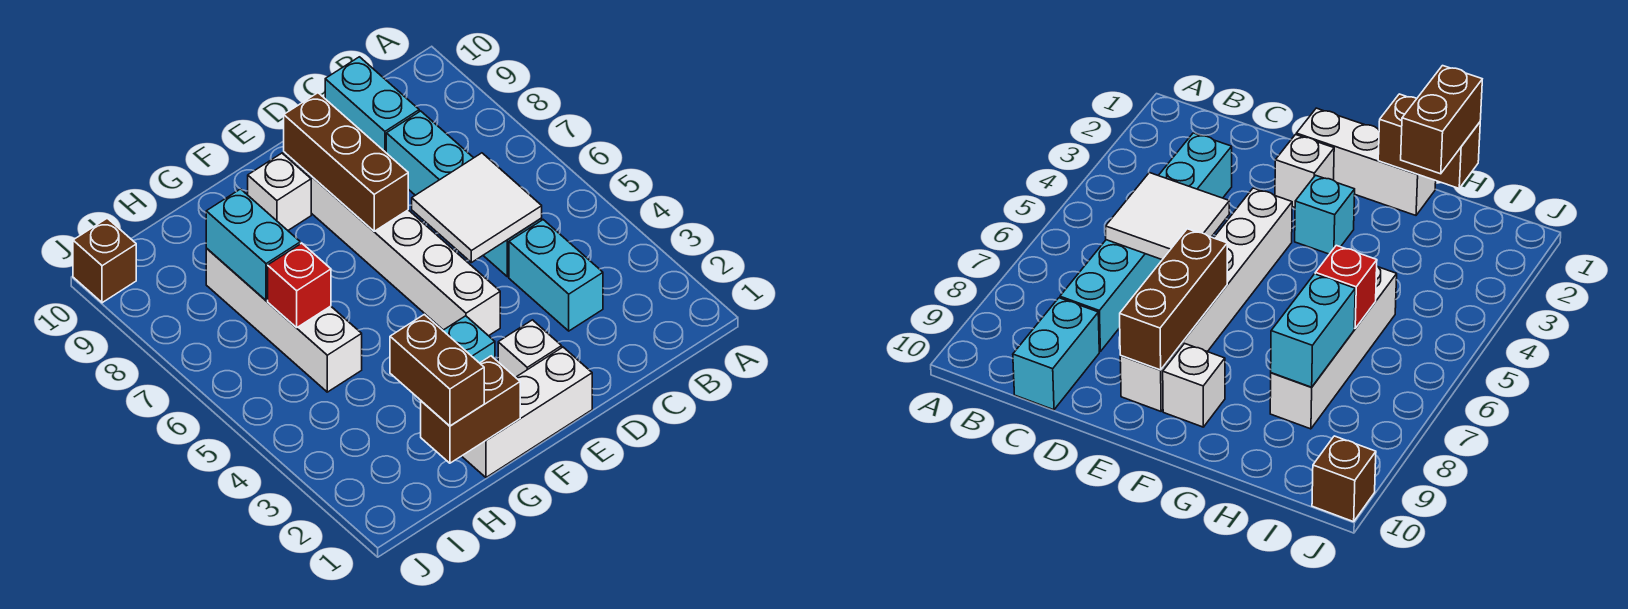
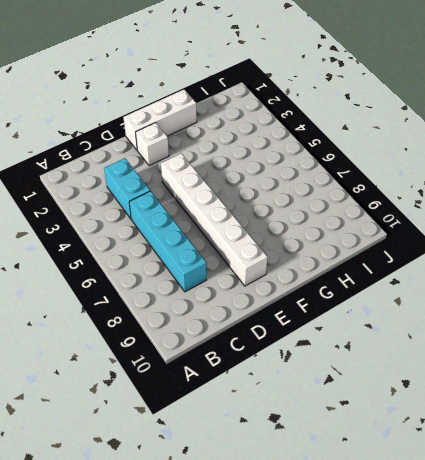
none -> cyan 1x2 brick [325,57,419,152]
none -> cyan 1x1 brick [443,316,495,363]
none -> white 1x1 brick [248,153,311,230]

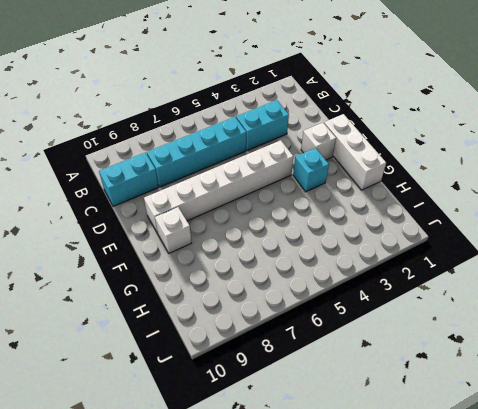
none -> white 1x4 brick [206,248,362,392]
none -> brown 1x1 brick [73,218,136,303]
none -> white 2x2 tile [412,153,542,263]

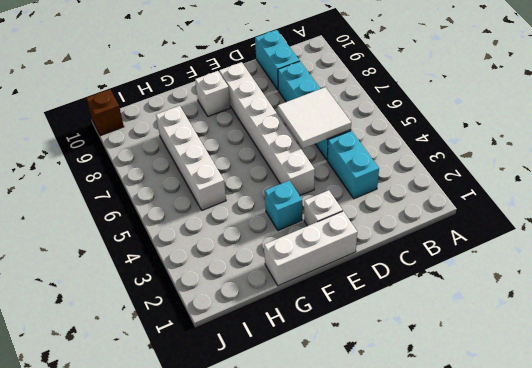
none -> brown 1x3 brick [284,93,408,231]
none -> brown 1x2 brick [421,356,520,463]
none -> red 1x1 brick [268,243,331,328]

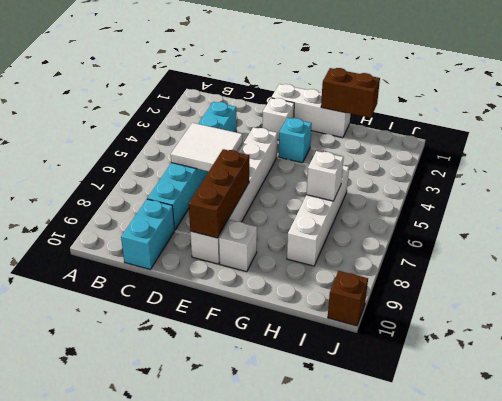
white 1x1 brick [307,151,344,201] -> red 1x1 brick [268,243,331,328]
none -> cyan 1x2 brick [206,189,300,301]
none -> brown 1x2 brick [390,314,484,426]

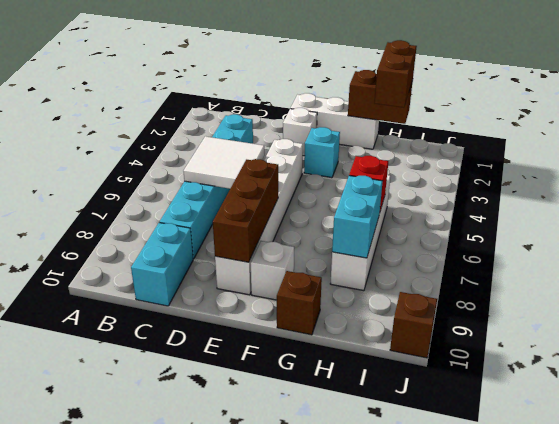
brown 1x1 brick [277,271,322,335] -> none

